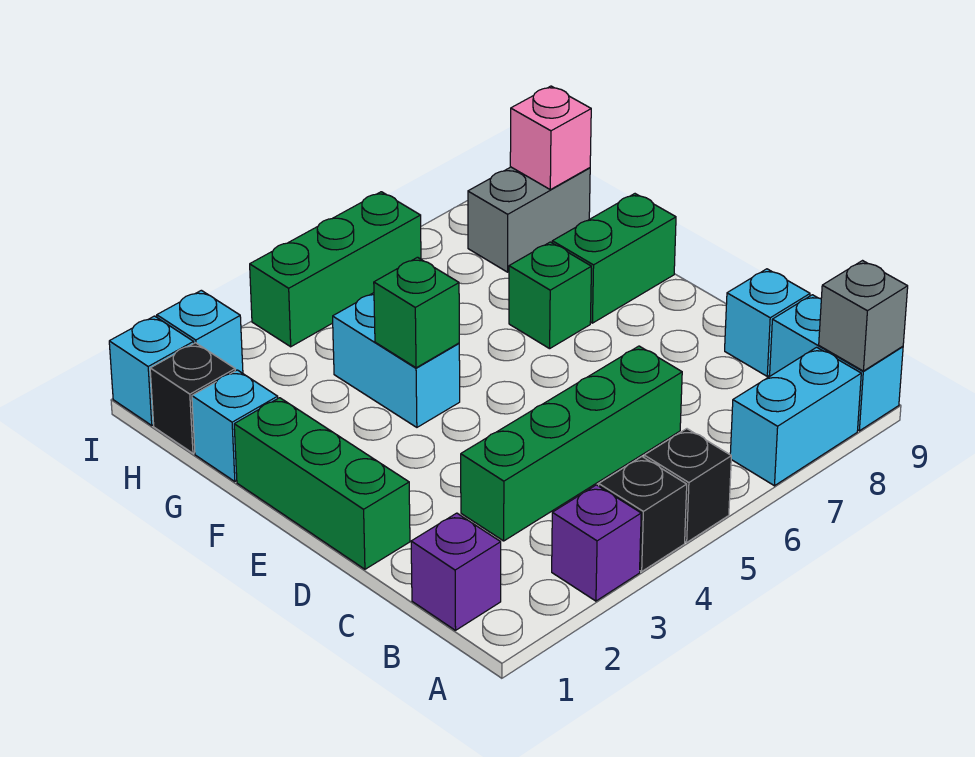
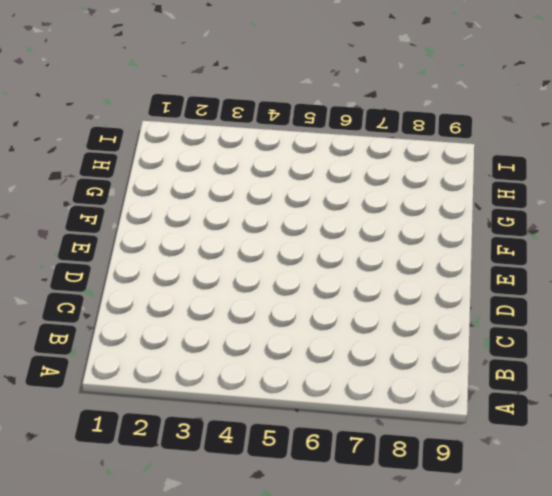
none -> purple 1x1 brick [552,485,641,601]
none -> black 1x1 brick [599,457,687,571]
none -> black 1x1 brick [644,429,731,542]

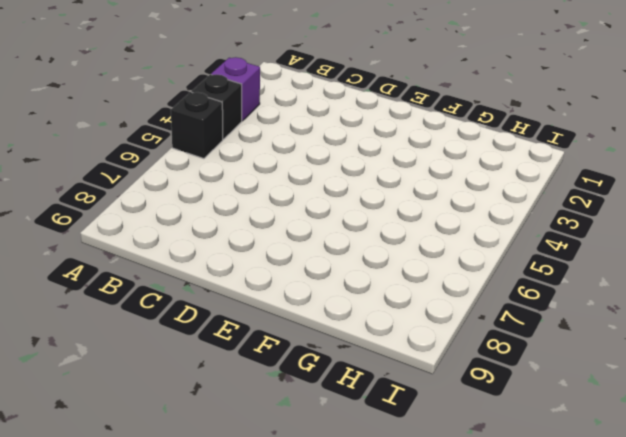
none -> cyan 1x2 brick [730,347,861,486]
none -> cyan 1x2 brick [770,295,903,431]
none -> purple 1x1 brick [411,513,501,630]

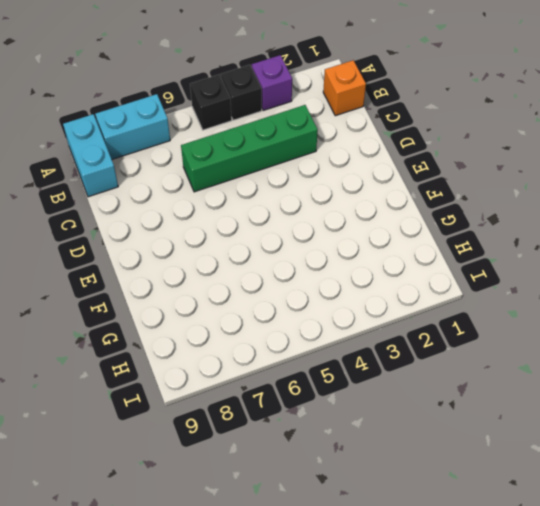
orange 1x1 brick [323,60,366,116] -> purple 1x1 brick [411,513,501,630]
none -> cyan 1x1 brick [725,269,810,376]
none -> green 1x3 brick [234,398,410,569]
none -> cyan 1x2 brick [333,293,460,427]

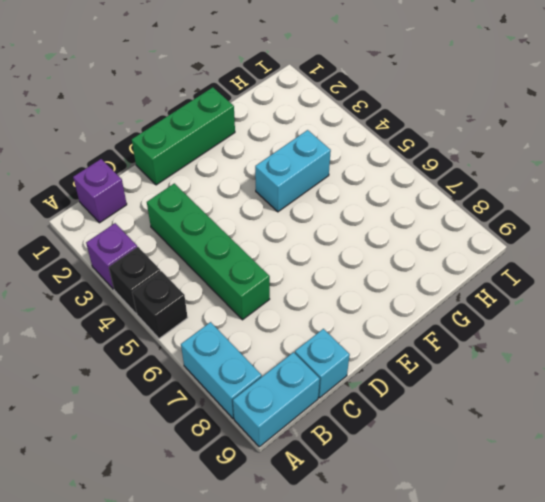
none -> green 1x1 brick [509,242,591,349]
none -> green 1x2 brick [552,194,676,323]
none -> cyan 1x1 brick [192,370,278,482]

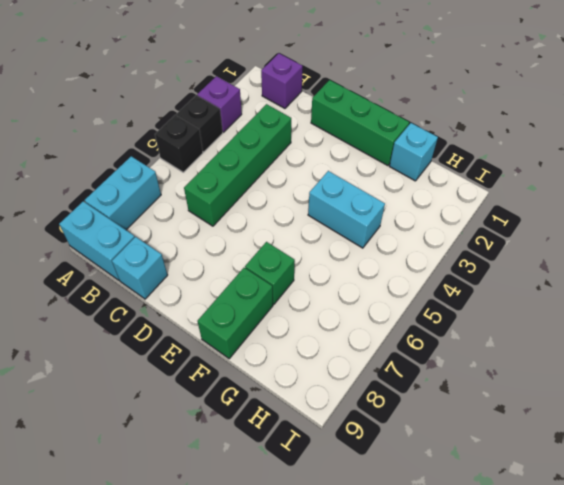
none -> black 1x1 brick [150,343,235,453]
none -> grey 1x2 brick [468,167,590,272]
none -> cyan 1x1 brick [109,316,194,425]

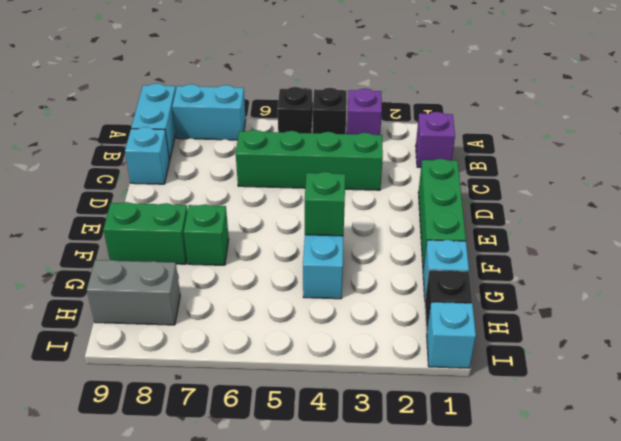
none -> cyan 1x1 brick [157,290,243,373]
none -> green 1x3 brick [250,192,421,347]
none -> grey 1x1 brick [819,261,908,371]

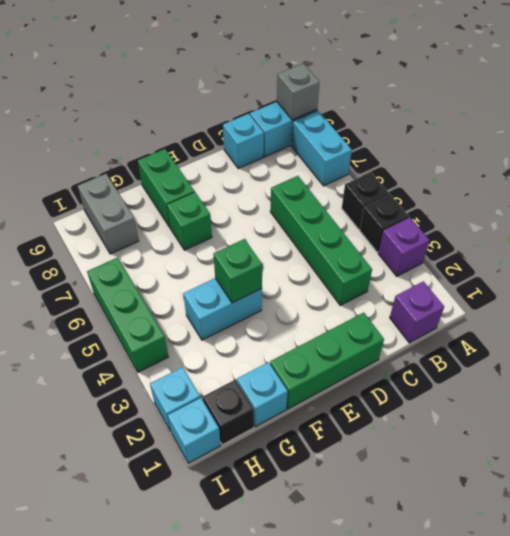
none -> pink 1x1 brick [510,86,591,190]

